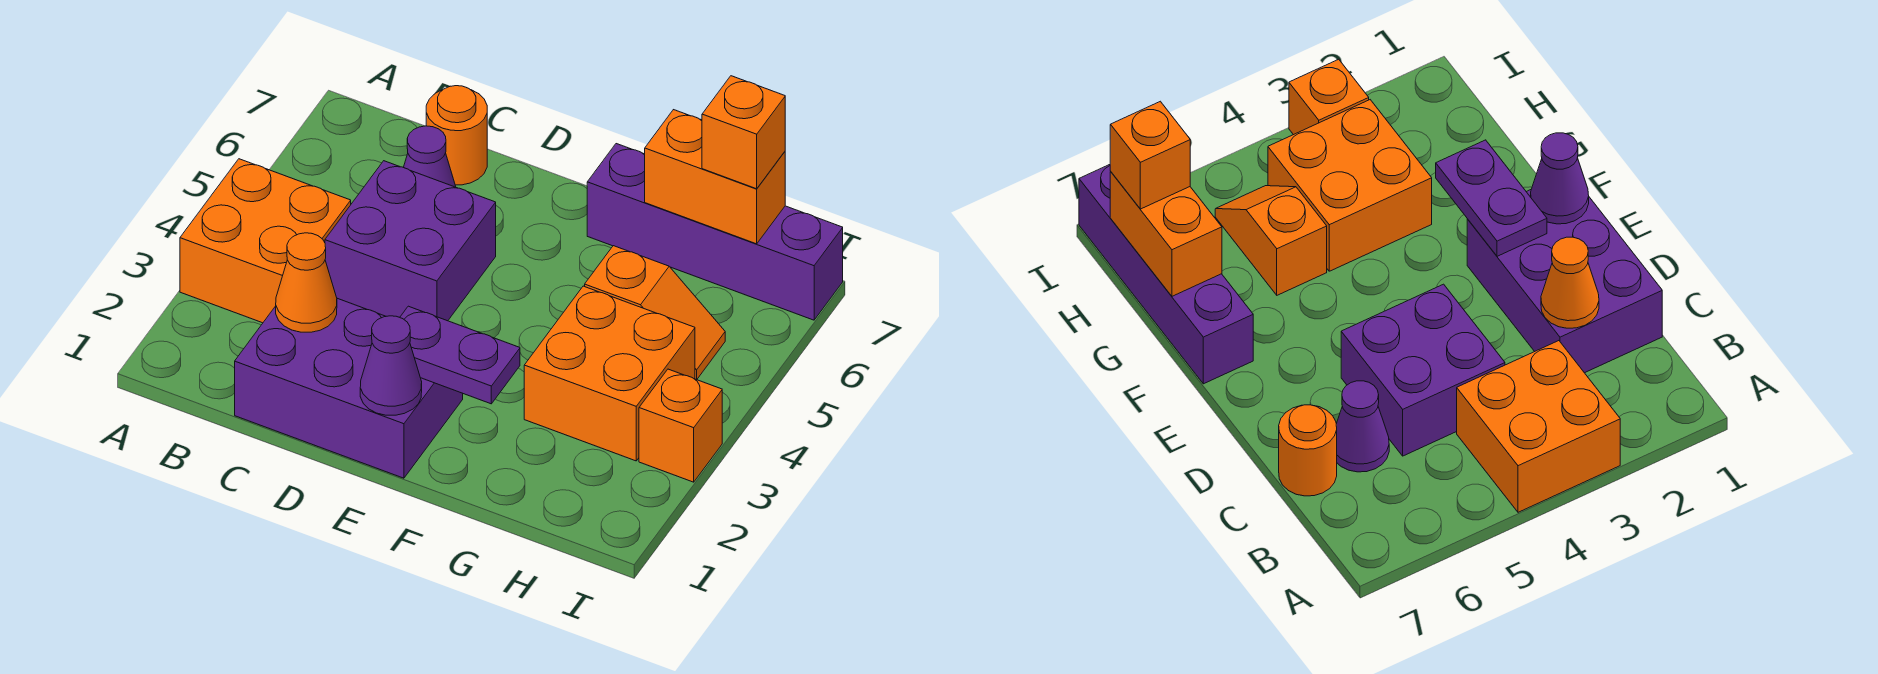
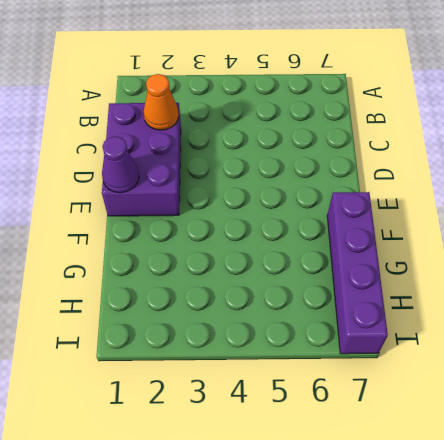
none -> orange 2x2 brick [180,159,351,323]
none -> purple 2x2 brick [325,161,496,321]
none -> purple 1x1 cone [404,126,456,187]

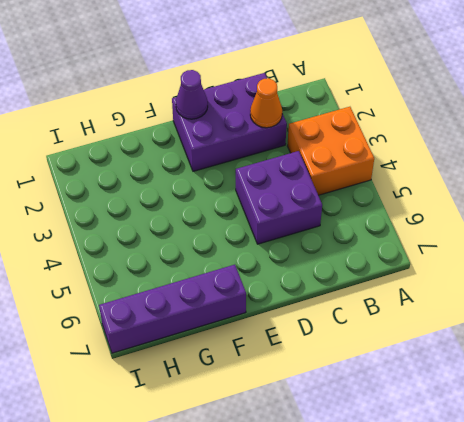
none -> purple 1x1 cone [404,126,456,187]
none -> orange 1x1 round brick [426,86,487,185]
none -> orange 2x2 brick [524,286,695,461]

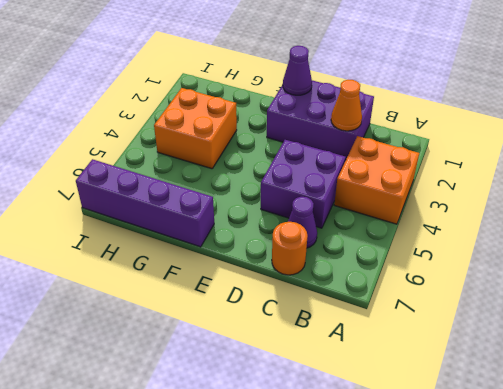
none -> orange 1x2 slope [585,246,725,380]
none -> orange 1x1 brick [639,369,722,482]
none -> purple 1x2 plate [400,306,520,404]

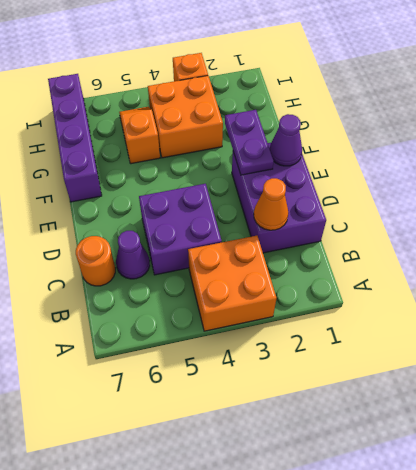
none -> orange 1x2 brick [645,110,785,244]
none -> orange 1x1 brick [702,76,785,189]

